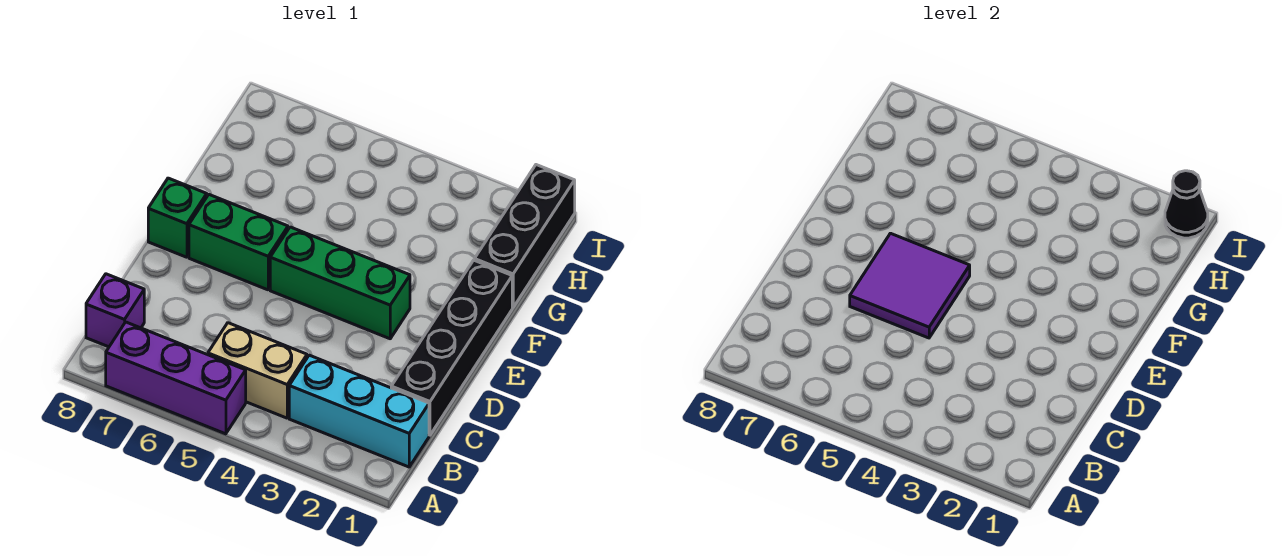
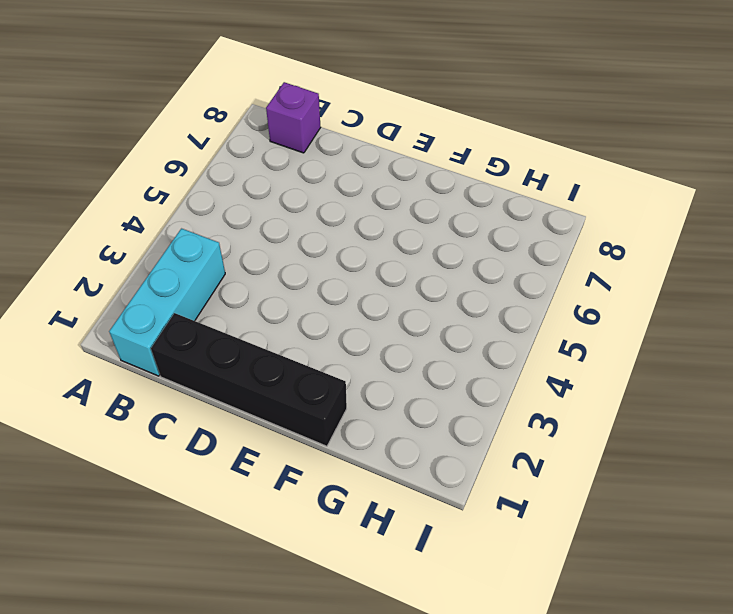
none -> purple 1x3 brick [106,322,246,434]
none -> tan 1x2 brick [208,323,307,418]

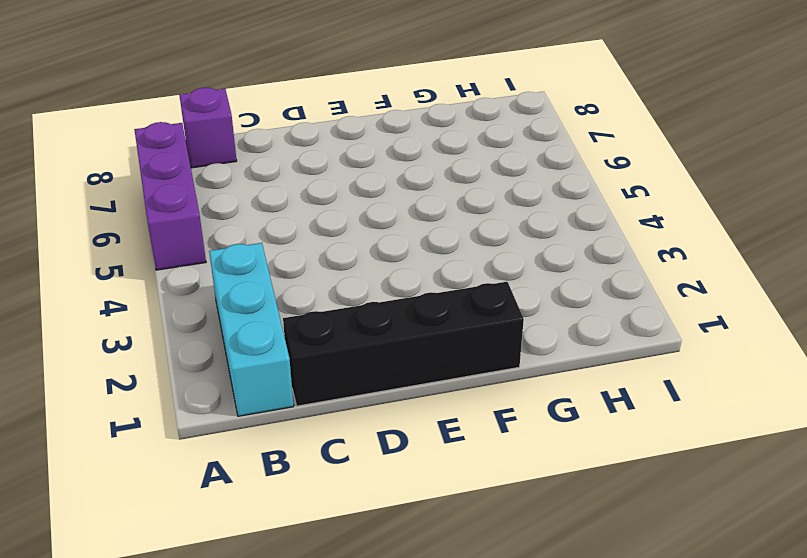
none -> tan 1x2 brick [208,323,307,418]
none -> green 1x3 brick [270,227,410,339]

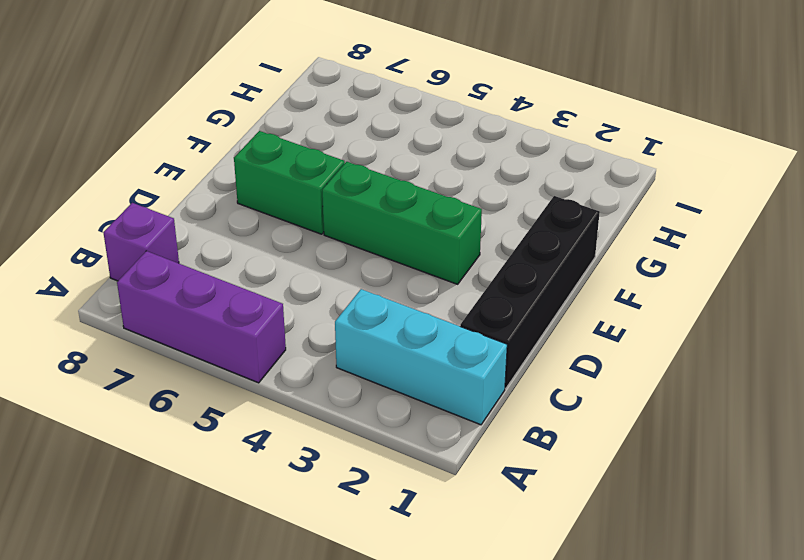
none -> tan 1x2 brick [208,323,307,418]
none -> green 1x1 brick [148,178,207,257]

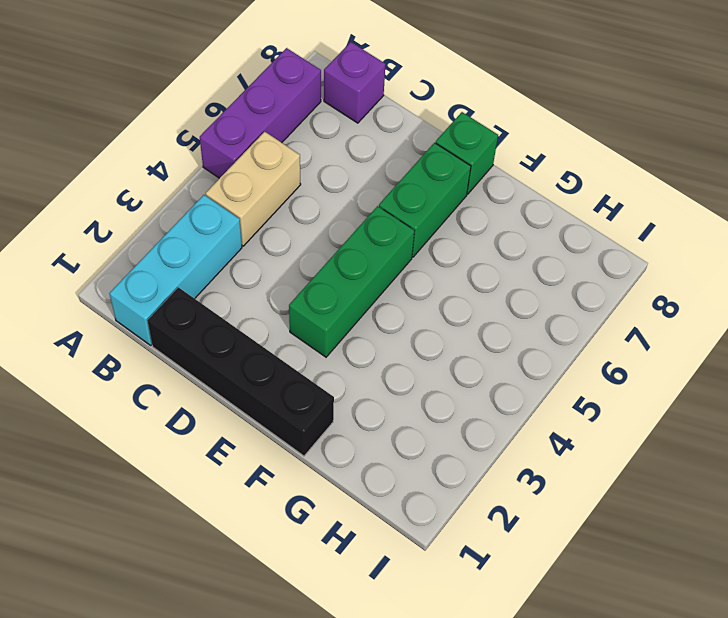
none -> black 1x3 brick [475,165,575,307]
none -> purple 2x2 tile [850,233,970,338]

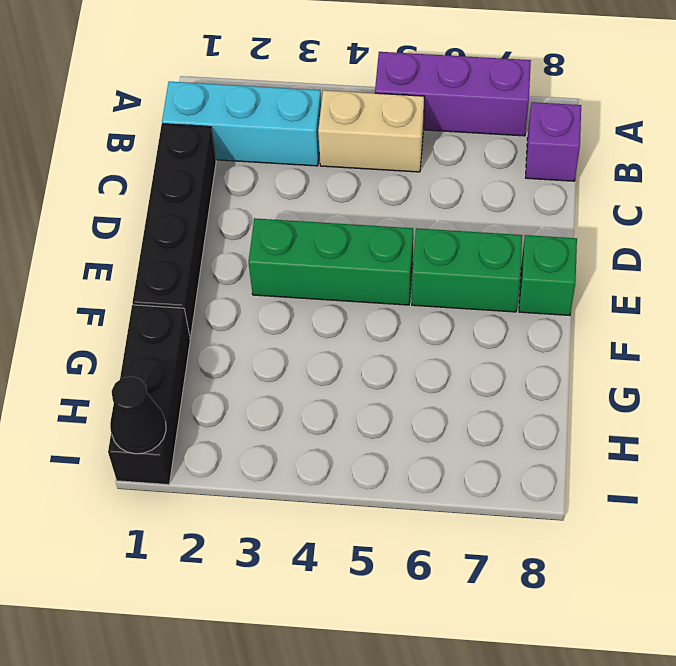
none -> purple 2x2 tile [850,233,970,338]

